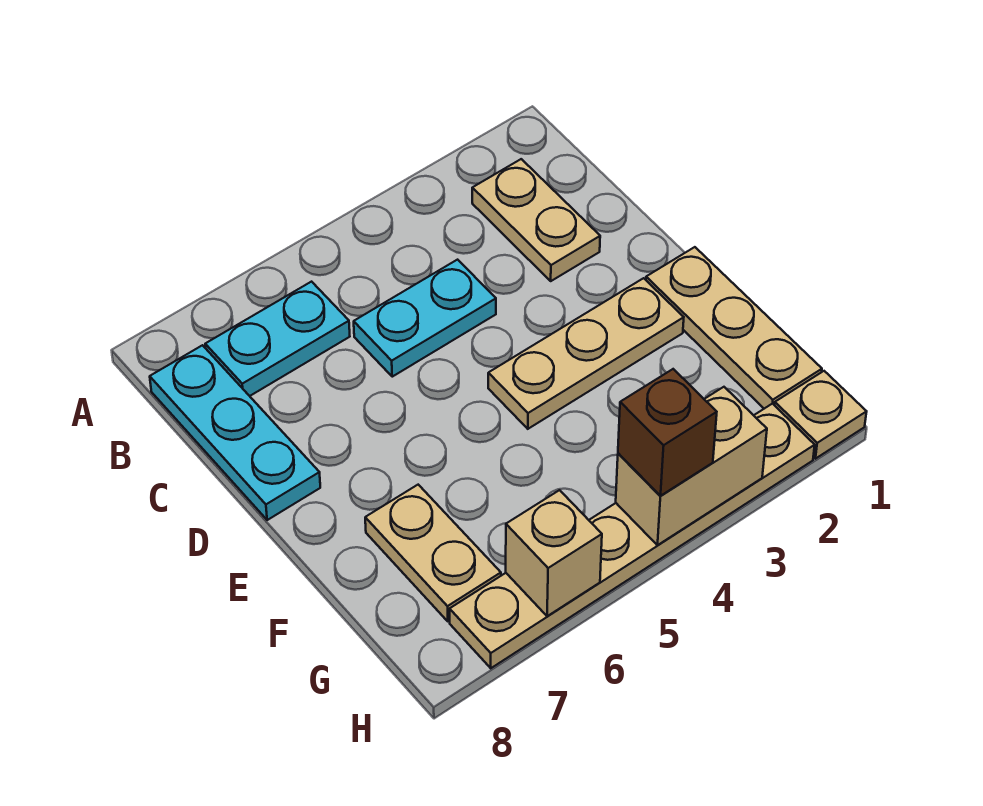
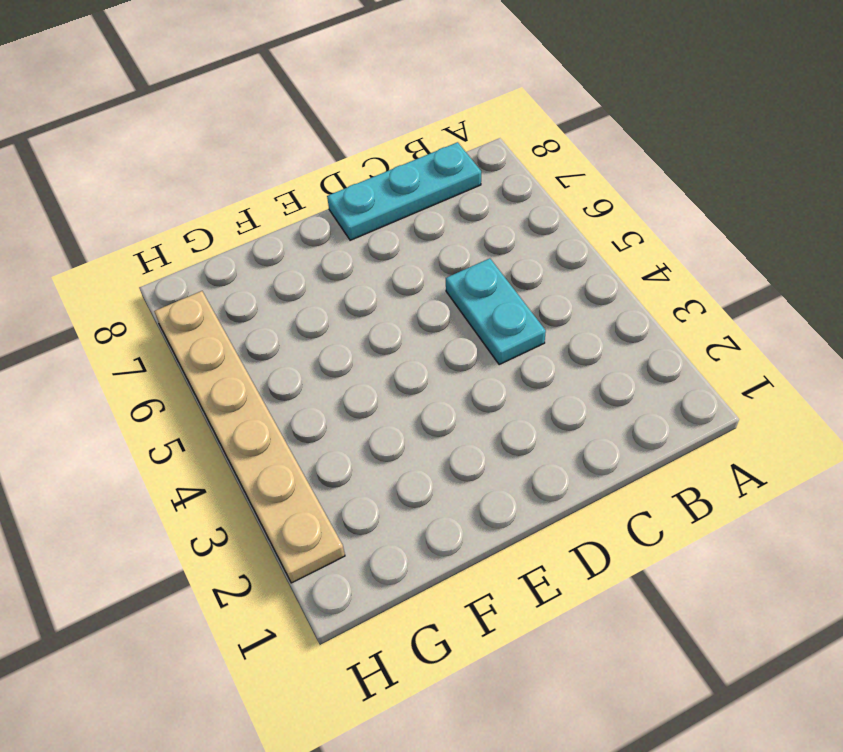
none -> tan 1x2 plate [472,159,600,281]
none -> cyan 1x2 plate [205,282,350,396]
none -> tan 1x3 plate [646,247,822,409]

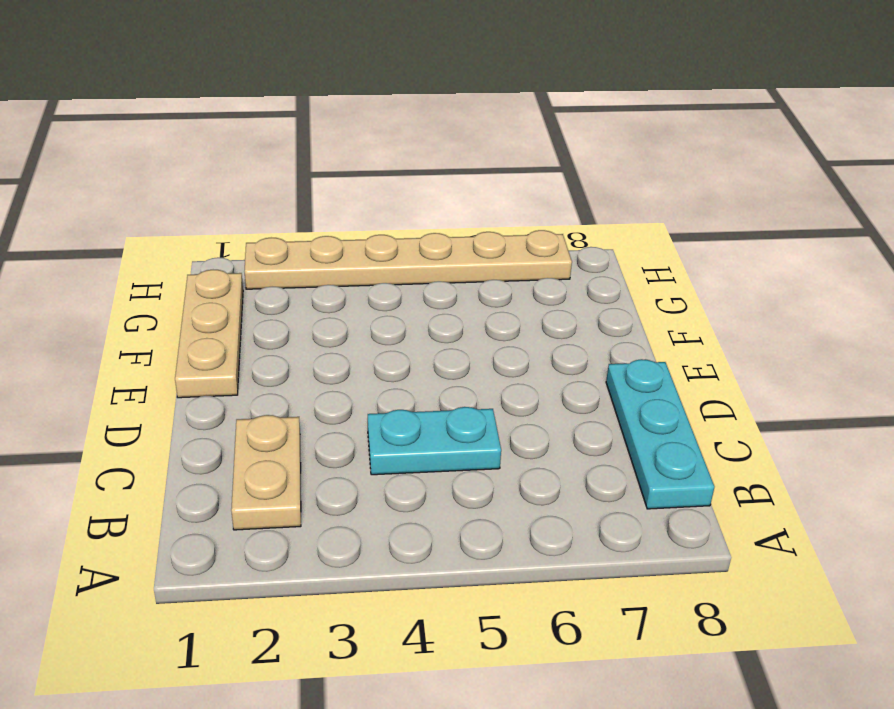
none -> cyan 1x2 plate [205,282,350,396]
none -> tan 1x3 plate [488,278,684,429]
none -> tan 1x2 plate [365,485,501,621]

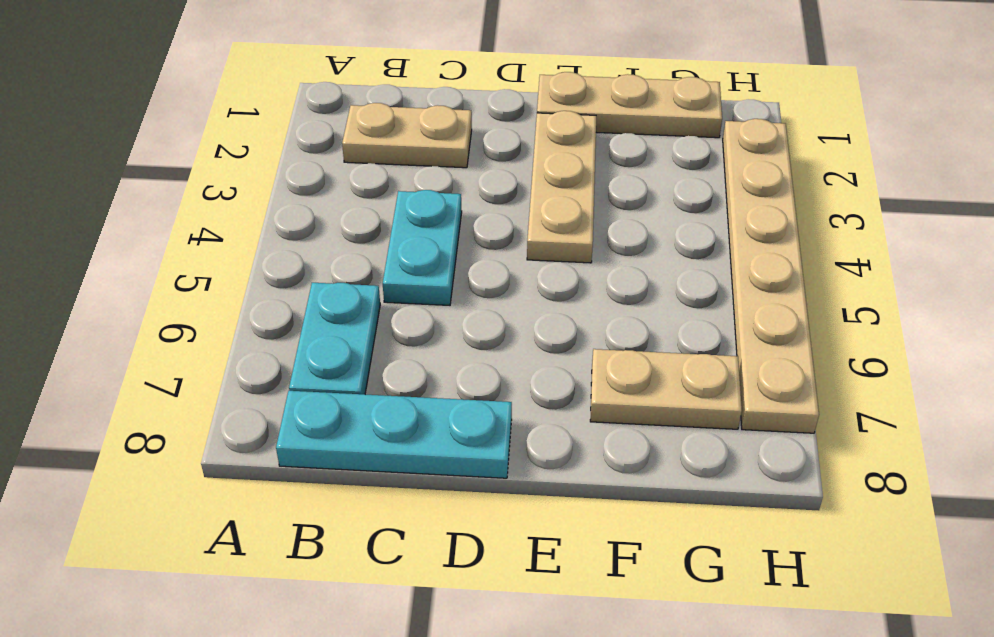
none -> tan 1x1 plate [775,371,867,459]
none -> tan 1x2 brick [616,387,767,545]
none -> tan 1x1 brick [506,490,602,616]

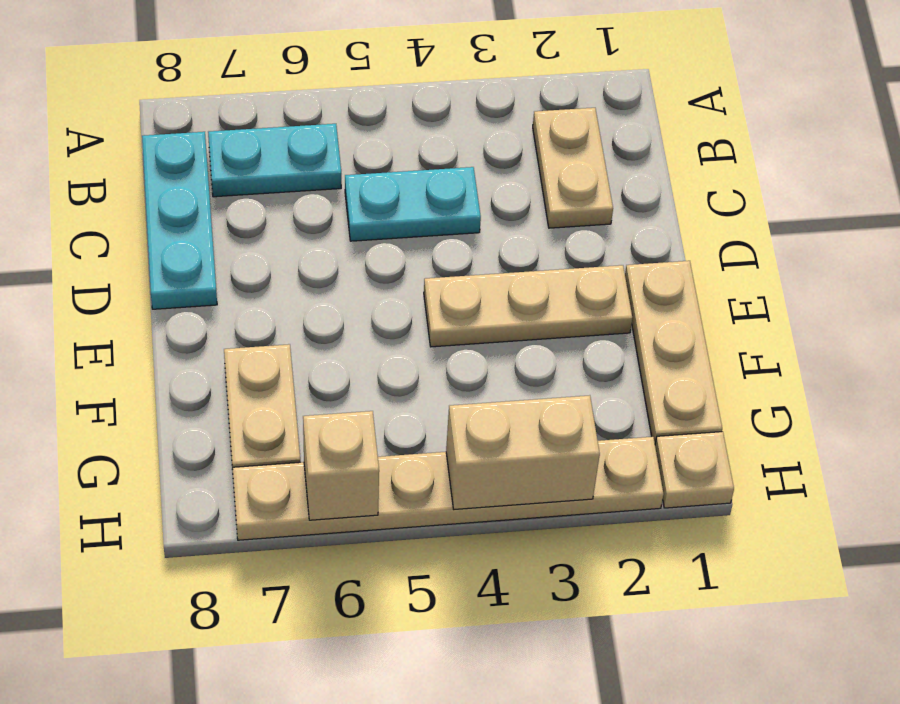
none -> brown 1x1 brick [618,369,717,496]

